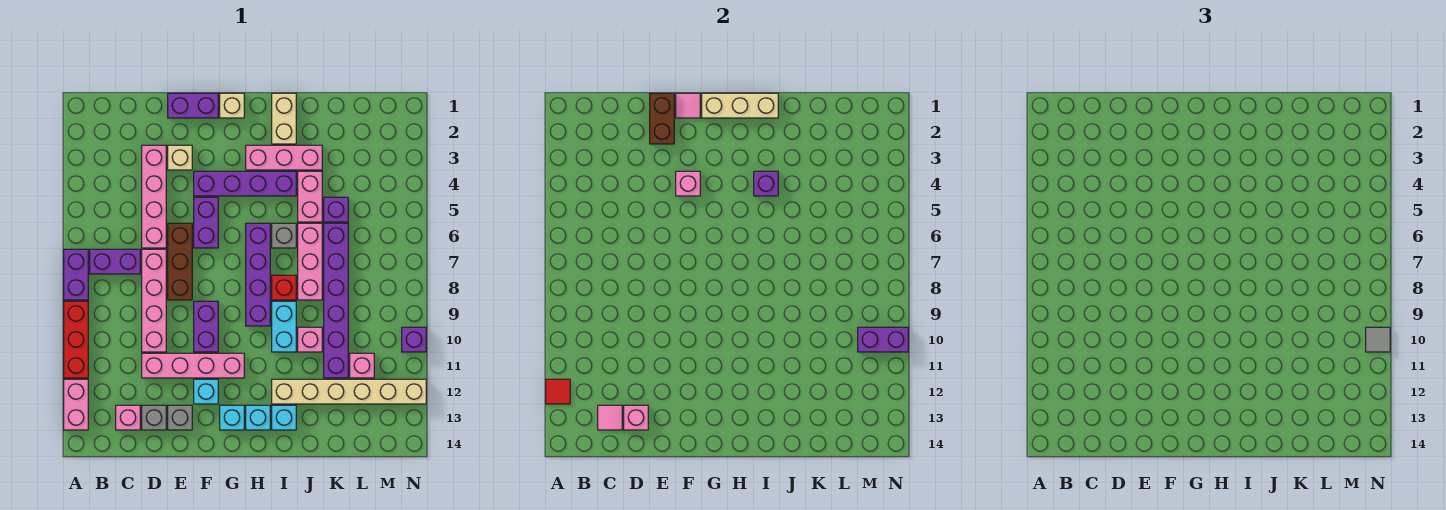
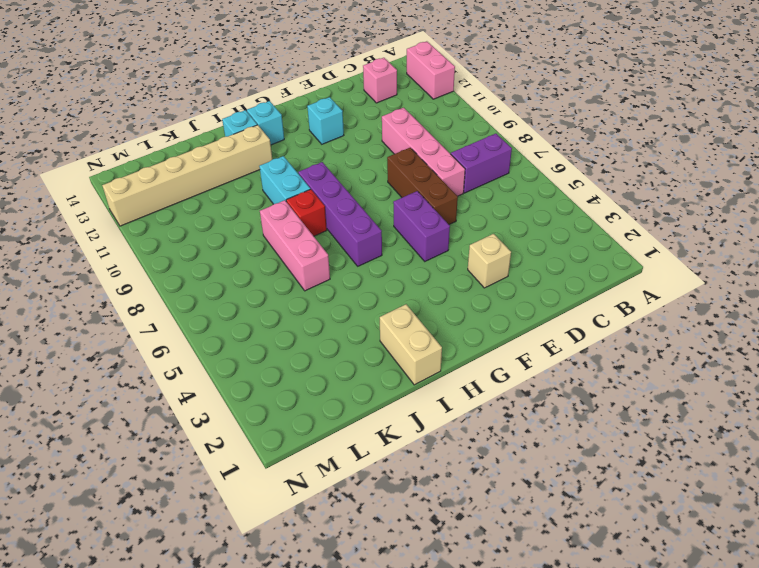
none -> purple 1x2 brick [64,249,88,300]
none -> red 1x3 brick [64,301,88,378]
none -> pink 1x4 brick [142,145,166,248]
none -> pink 1x4 brick [142,353,244,378]

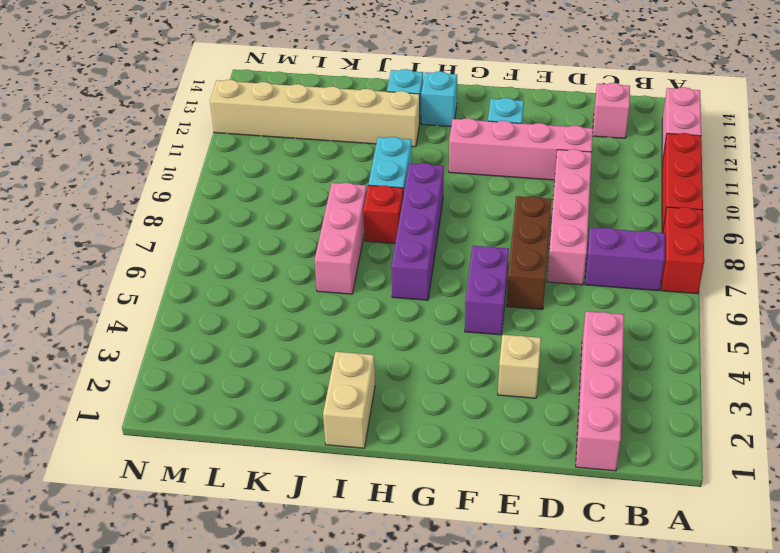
red 1x2 brick [662,207,704,294] -> purple 1x2 brick [64,249,88,300]
pink 1x4 brick [576,311,624,471] -> pink 1x4 brick moved to [142,145,166,248]
none -> grey 1x1 brick [142,405,166,430]
none -> purple 1x2 brick [168,93,218,118]
none -> grey 1x1 brick [168,405,192,430]
none -> purple 1x4 brick [194,171,296,196]

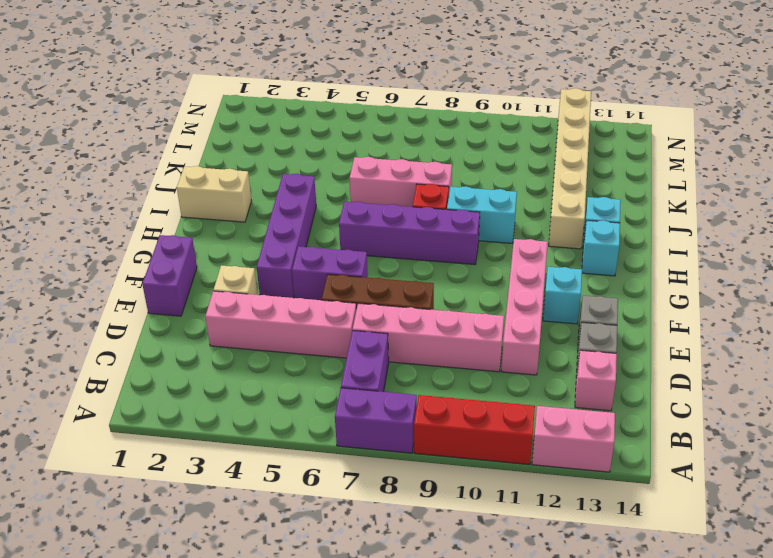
none -> purple 1x2 brick [194,301,218,352]
none -> tan 1x1 brick [220,93,244,118]
none -> cyan 1x1 brick [220,405,244,430]
none -> pink 1x3 brick [246,145,322,170]

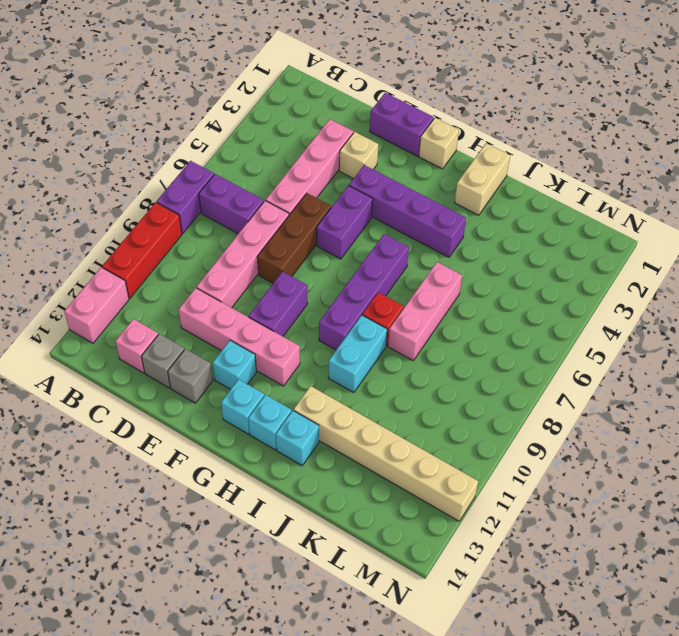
none -> pink 1x3 brick [246,145,322,170]
none -> grey 1x1 brick [272,223,296,248]
none -> pink 1x2 brick [298,171,322,222]
none -> pink 1x1 brick [298,327,322,352]

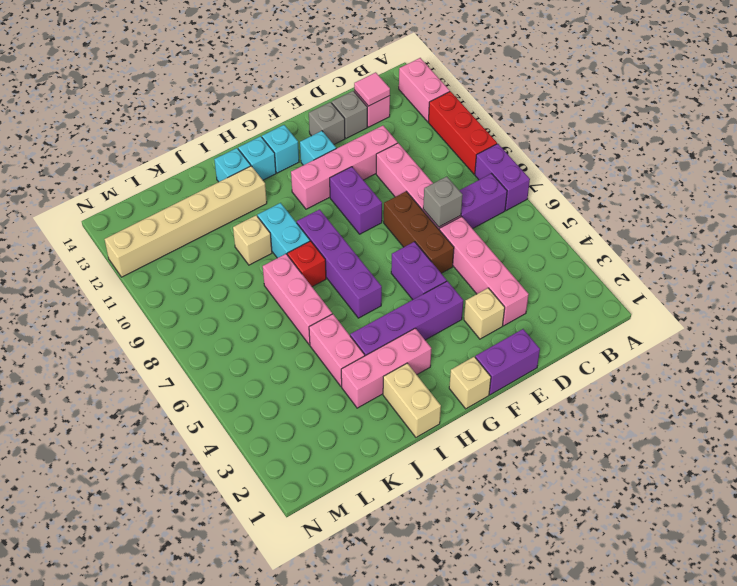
grey 1x1 brick [423,176,462,227] -> grey 1x1 brick moved to [272,223,296,248]
tan 1x1 brick [233,215,272,265] -> pink 1x1 brick [298,327,322,352]
none -> purple 1x1 brick [324,197,348,222]
none -> purple 1x6 brick [324,223,348,378]
none -> pink 1x1 brick [350,353,374,378]
none -> purple 1x1 brick [402,327,426,352]

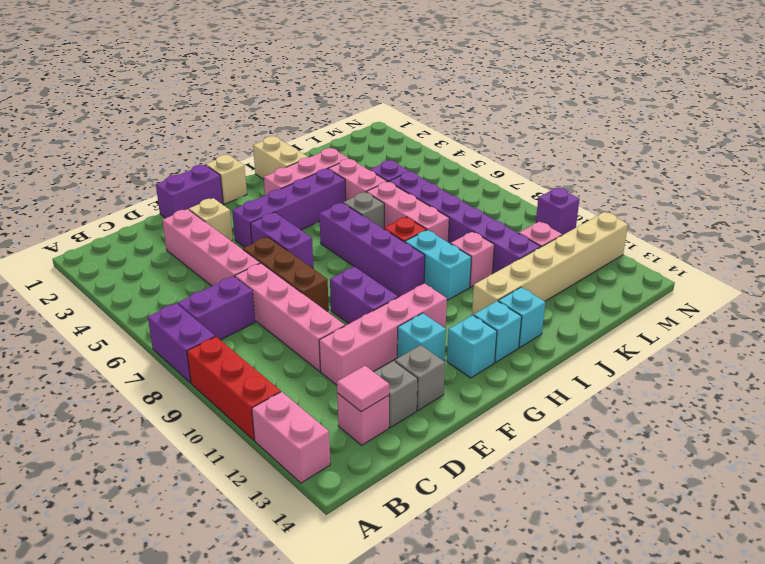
none -> red 1x1 tile [546,379,570,404]
none -> pink 1x1 brick [624,405,648,430]
none -> brown 1x2 brick [650,93,674,144]
none -> pink 1x1 tile [676,93,700,118]

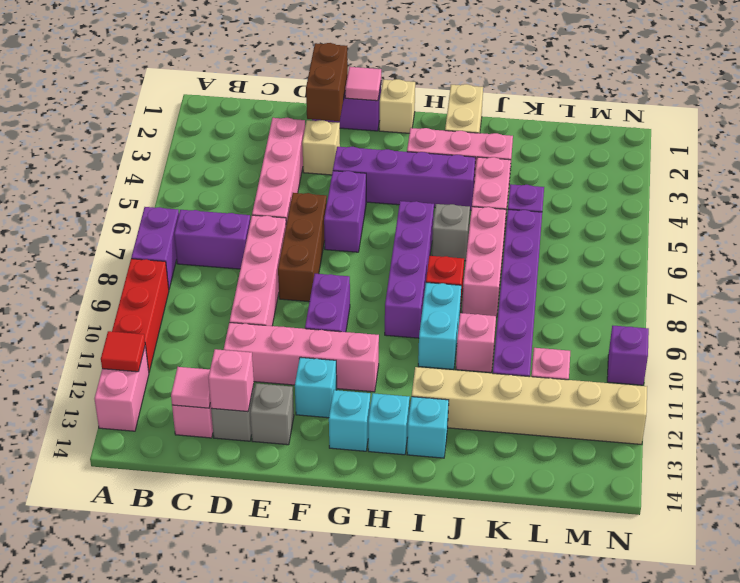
none -> pink 1x1 brick [676,171,700,196]
none -> tan 1x3 brick [702,93,778,118]
none -> purple 1x1 brick [754,171,778,196]
none -> purple 1x2 brick [858,327,908,352]

